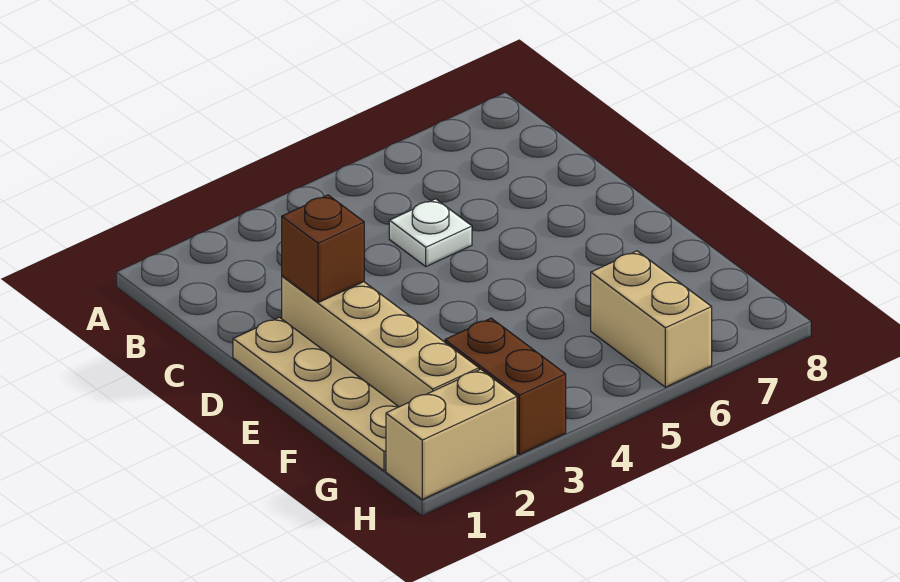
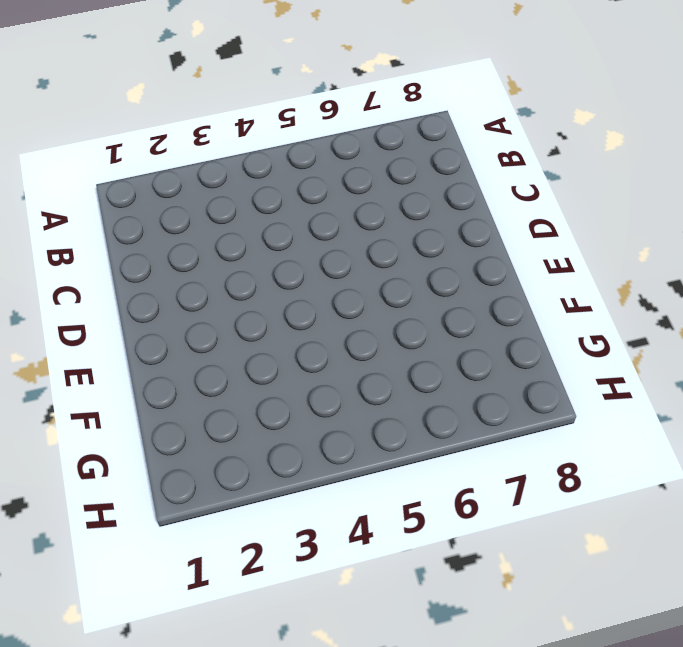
none -> white 1x1 plate [389,199,472,266]
none -> tan 1x4 plate [233,317,399,471]

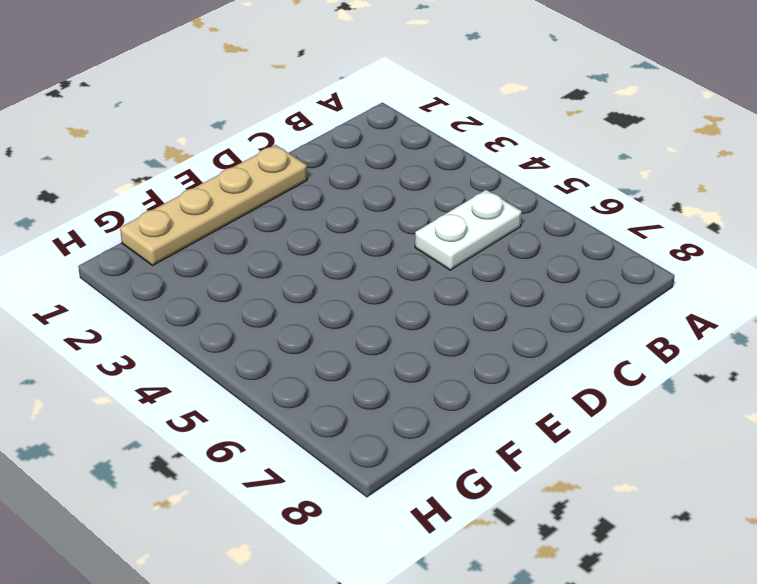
white 1x2 plate [415,190,522,270] -> white 1x1 plate [389,199,472,266]
none -> tan 1x4 brick [282,276,479,407]
none -> brown 1x2 brick [445,318,566,455]

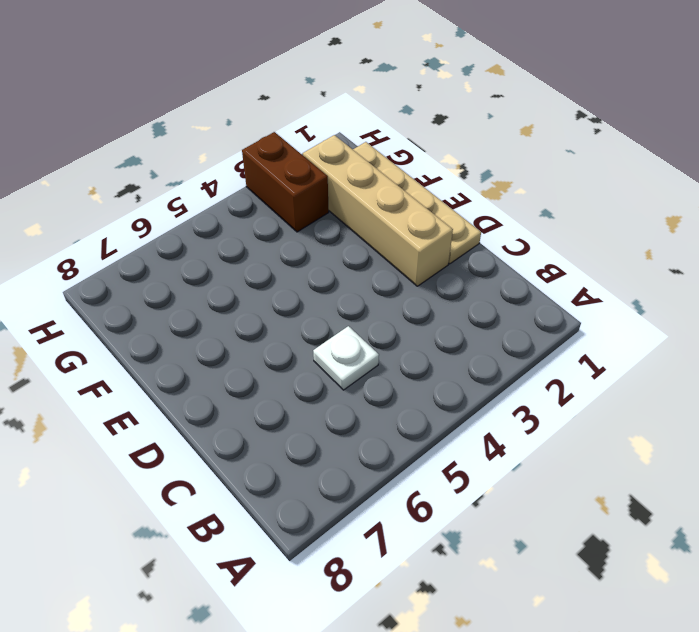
none -> tan 1x2 brick [591,251,712,387]
none -> tan 1x2 brick [386,369,517,499]

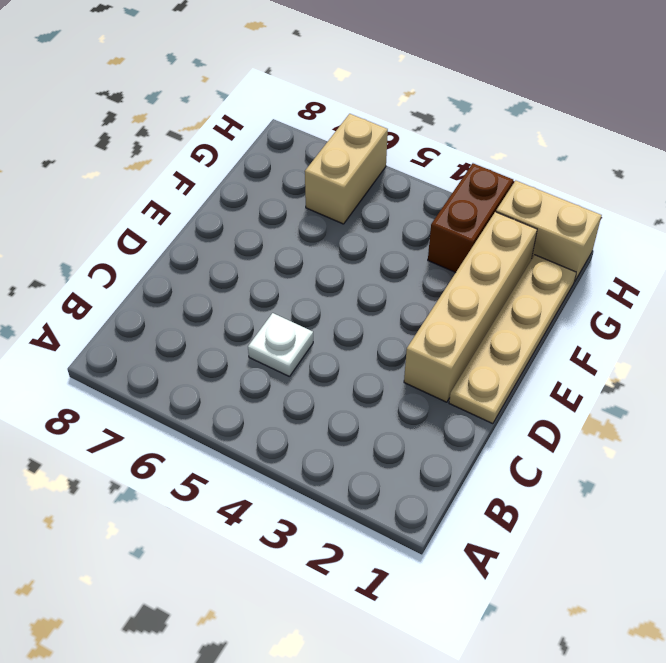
none -> brown 1x1 brick [282,195,364,303]

